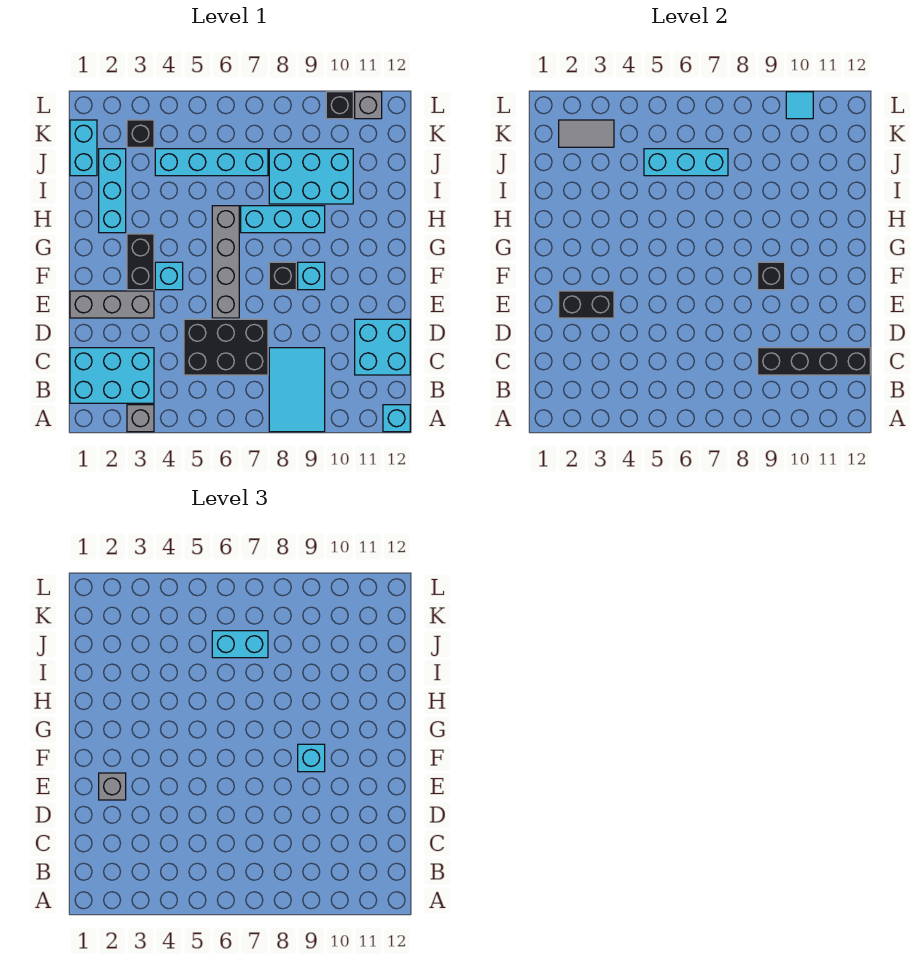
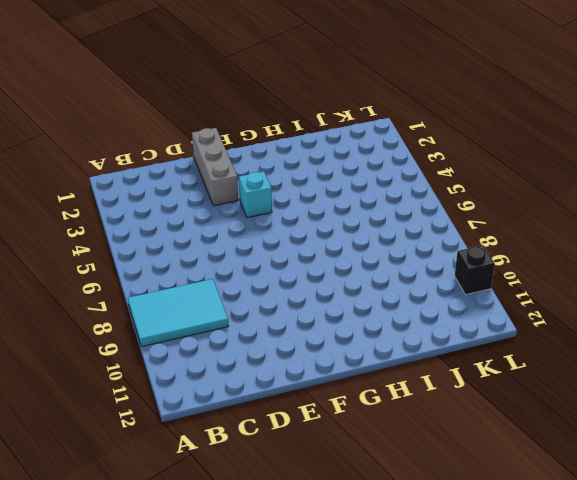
none -> grey 1x1 brick [127,405,154,432]
none -> cyan 1x1 brick [383,405,410,432]
none -> cyan 2x3 brick [70,348,154,403]

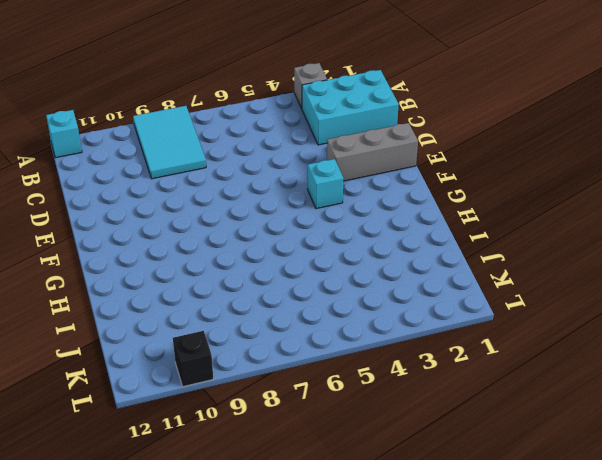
none -> black 2x3 brick [184,319,268,375]
none -> cyan 2x2 brick [355,319,410,375]
none -> grey 1x4 brick [212,206,239,318]

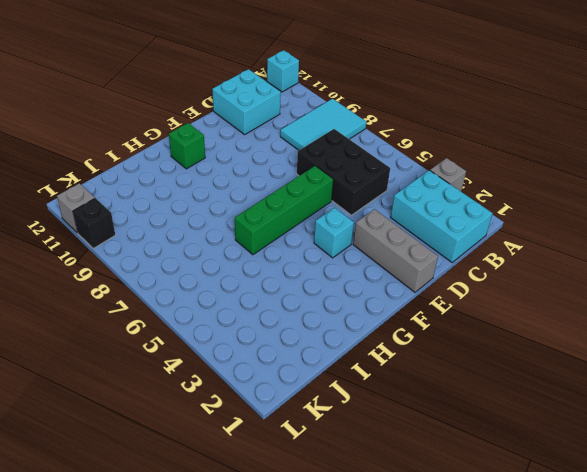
green 1x4 brick [235,166,333,255] -> grey 1x4 brick [212,206,239,318]
green 1x1 brick [169,123,205,169] -> none
none -> black 1x2 brick [127,234,154,290]
none -> black 1x1 brick [269,262,296,290]
none -> cyan 1x1 brick [298,262,325,290]

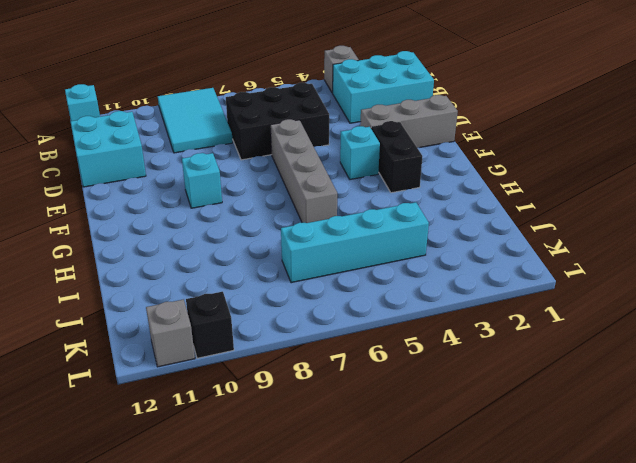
none -> black 1x1 brick [269,262,296,290]
none -> cyan 1x3 brick [99,149,126,233]
none -> cyan 1x3 brick [241,206,325,233]

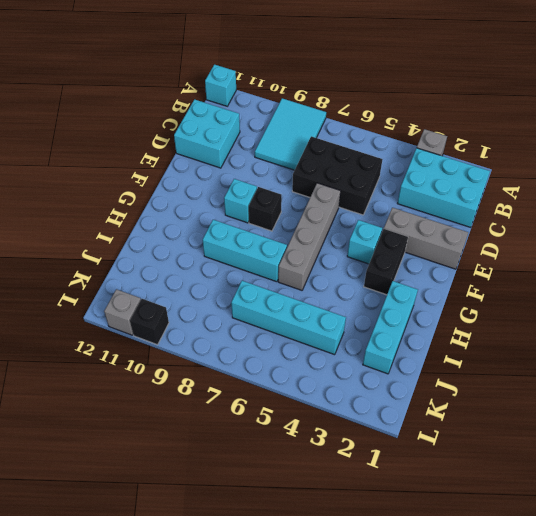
none -> cyan 2x3 brick [269,149,353,204]
none -> cyan 1x2 brick [70,120,97,176]
none -> black 1x1 brick [127,120,154,147]

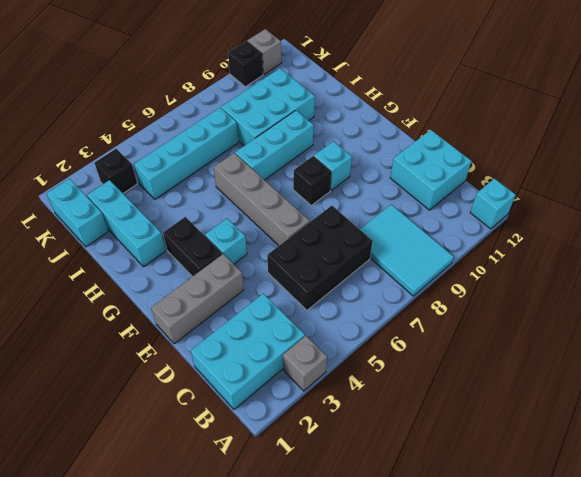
none -> black 1x4 brick [758,348,870,375]
none -> black 1x2 brick [559,291,614,318]
none -> black 1x1 brick [758,262,785,290]

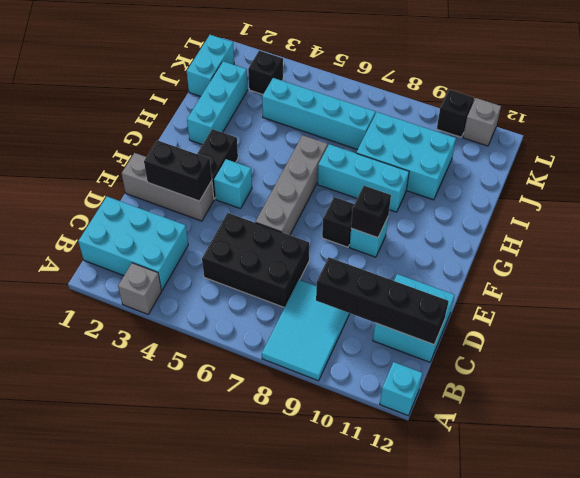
none -> cyan 1x3 brick [644,149,728,176]
none -> grey 1x2 tile [559,120,614,147]
none -> cyan 1x1 tile [786,92,813,119]

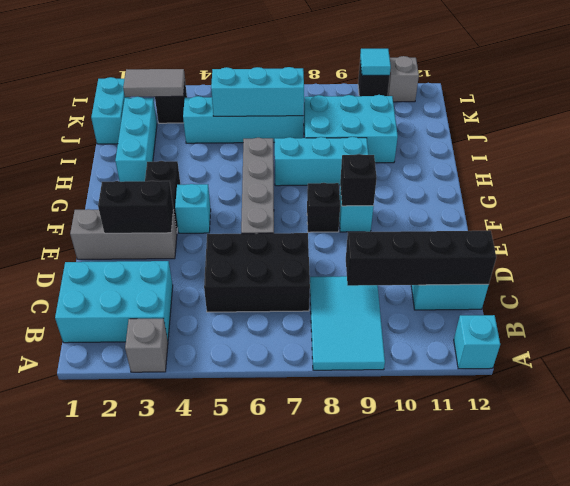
none -> grey 1x1 brick [99,773,126,800]
none -> cyan 1x1 brick [298,744,325,772]
none -> cyan 1x2 brick [212,631,268,658]

